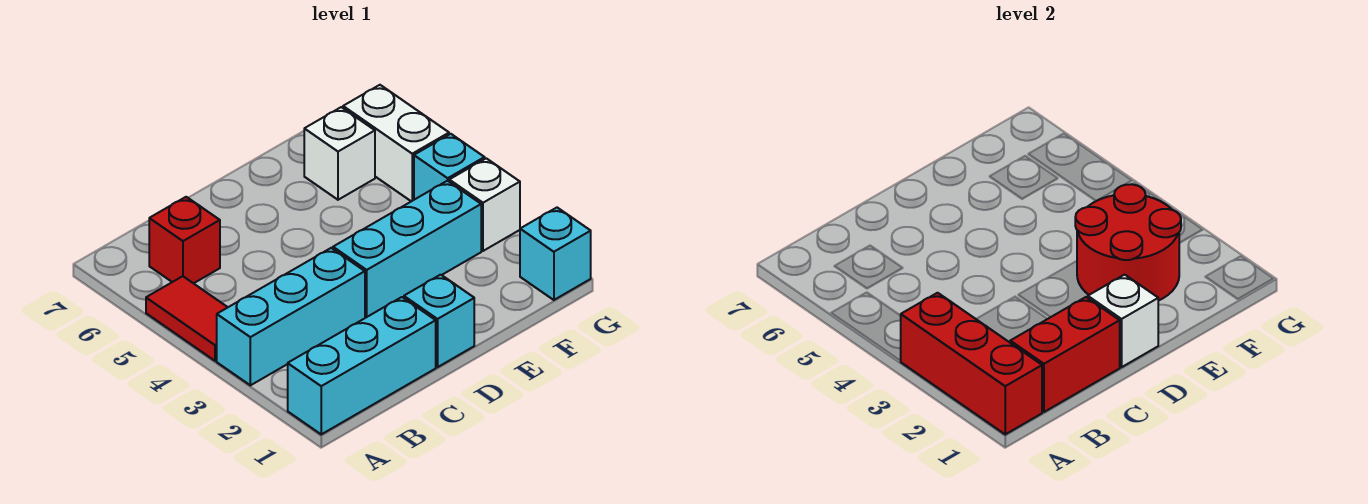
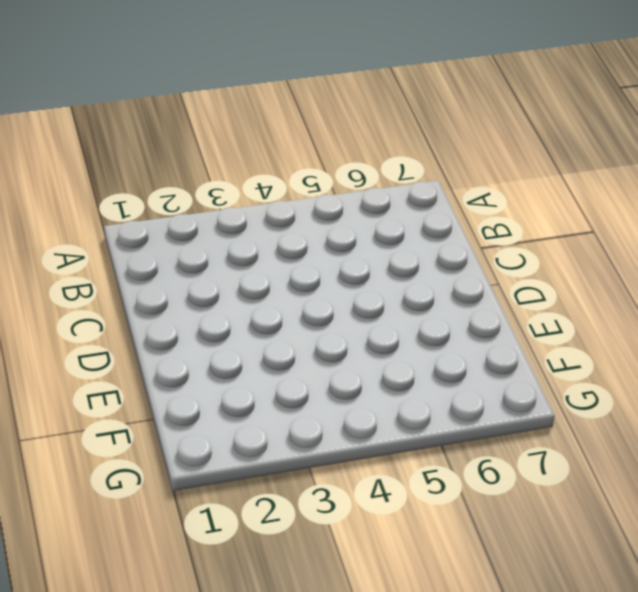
none -> cyan 1x3 brick [288,297,436,434]
none -> cyan 1x3 brick [217,248,365,385]
none -> red 1x2 tile [146,276,228,361]

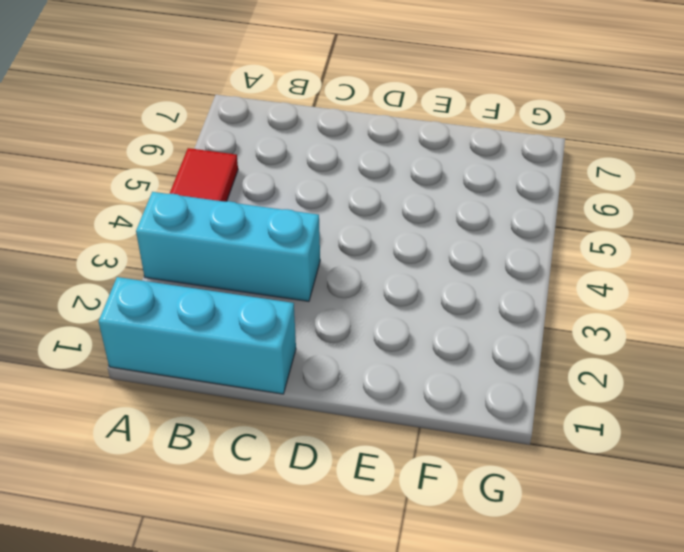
none -> red 1x1 brick [149,197,220,283]
none -> cyan 1x1 brick [404,275,474,367]
none -> cyan 1x3 brick [333,181,481,318]

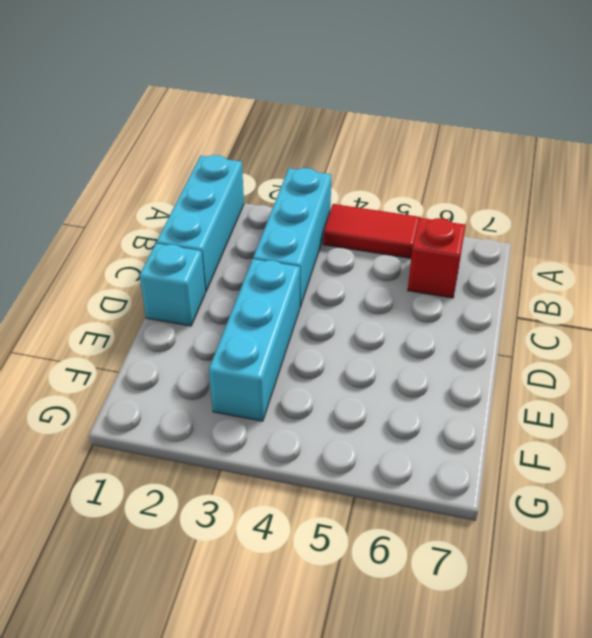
none -> white 1x1 brick [304,107,375,200]
none -> cyan 1x1 brick [520,208,591,300]
none -> white 1x1 brick [449,158,520,251]

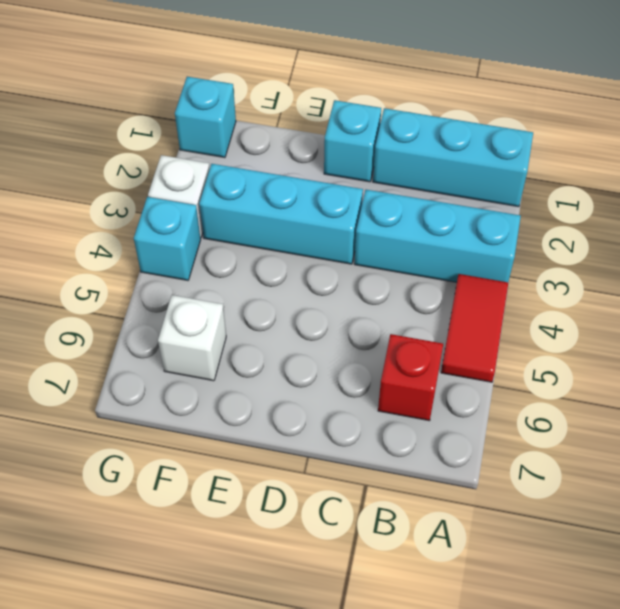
none -> white 1x2 brick [343,85,449,201]
none -> red 1x3 brick [901,293,1042,434]
none -> red 1x2 brick [1010,297,1120,412]

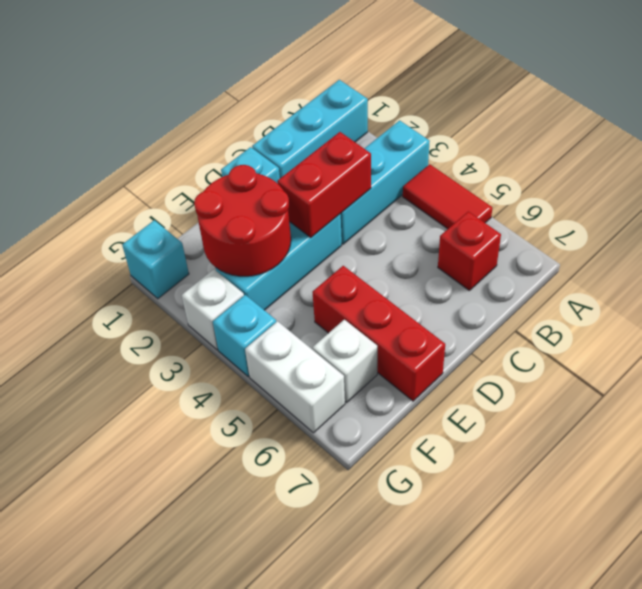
red 1x2 brick [277,132,371,237] -> red 1x2 brick moved to [1010,297,1120,412]
red 1x3 brick [313,266,445,401] -> red 1x3 brick moved to [901,293,1042,434]
none -> white 1x1 brick [1088,275,1158,367]

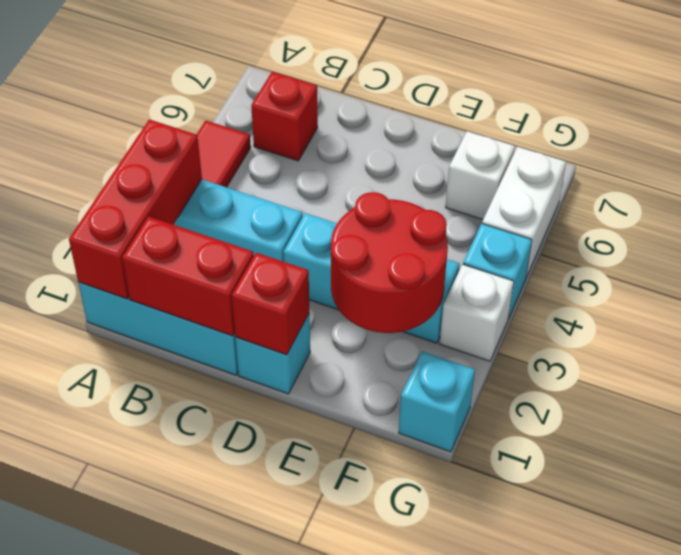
red 1x1 brick [232,253,309,355] -> white 1x1 brick [1088,275,1158,367]

